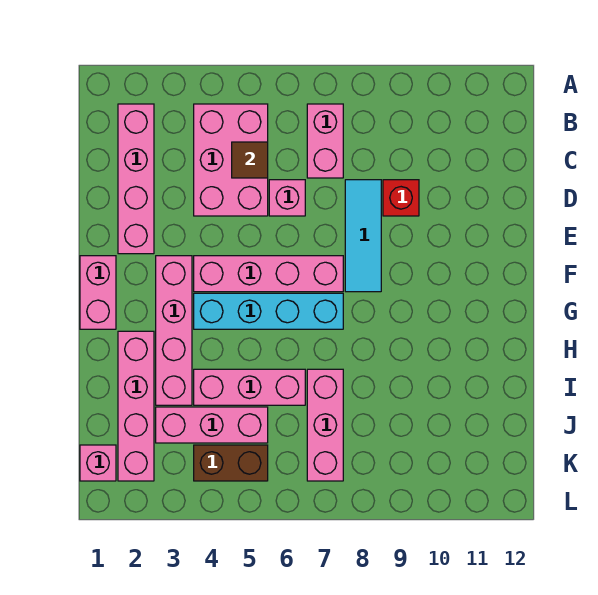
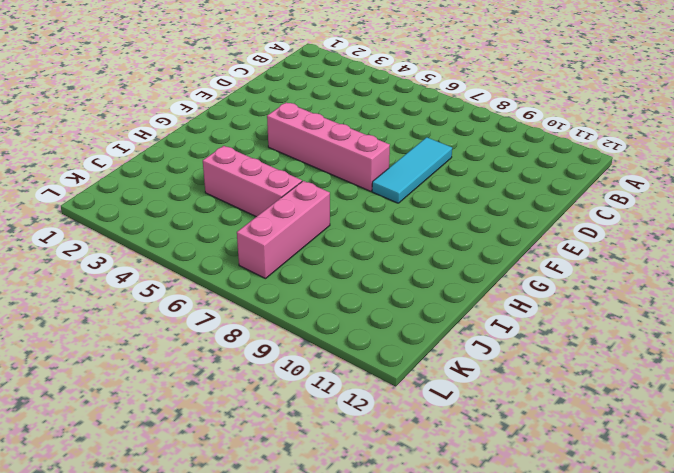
none -> pink 1x4 brick [118,104,154,254]
none -> pink 2x3 brick [194,104,268,216]
none -> pink 1x2 brick [307,104,343,178]

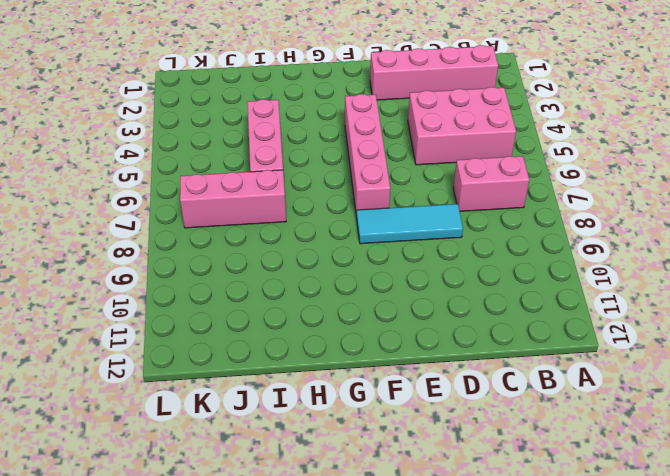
none -> pink 1x1 brick [269,180,305,216]
none -> red 1x1 brick [383,180,419,216]
none -> pink 1x2 brick [80,256,116,329]

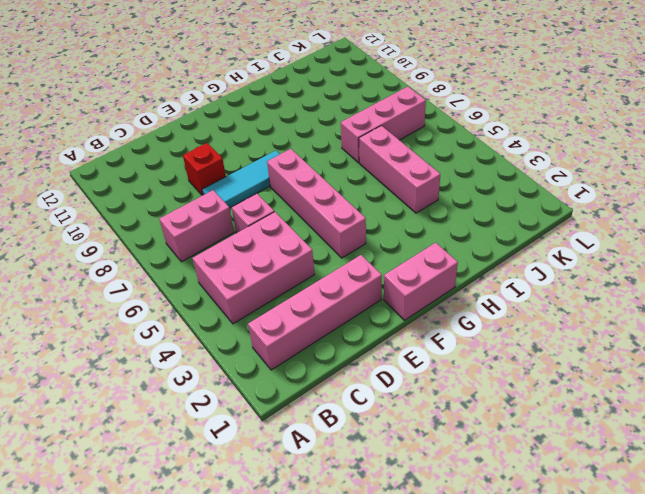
none -> pink 1x4 brick [156,256,192,405]
none -> cyan 1x4 brick [194,293,343,329]
none -> pink 1x4 brick [118,331,154,481]

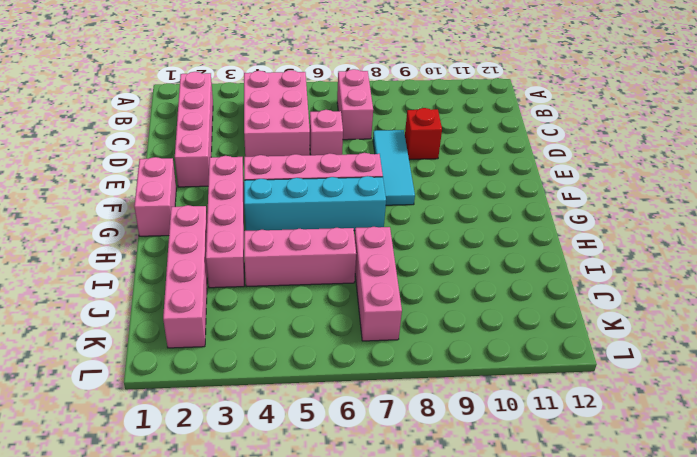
none -> pink 1x3 brick [156,407,268,443]
none -> pink 1x1 brick [80,445,116,481]
none -> brown 1x2 brick [194,445,268,481]

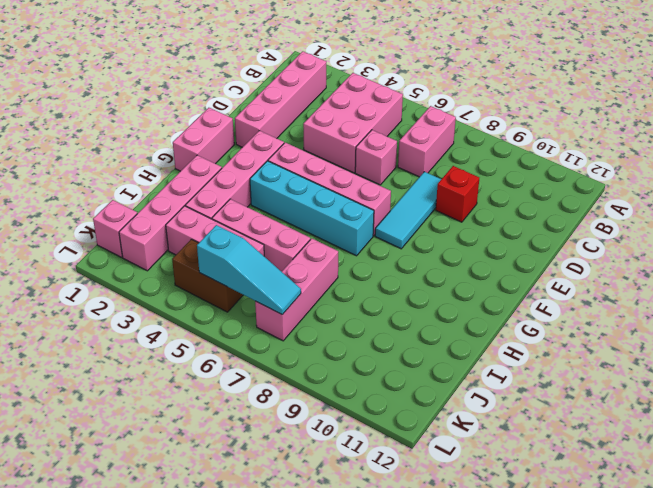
cyan 1x3 slope [197,225,301,315] -> none
none -> brown 1x1 tile [232,142,268,178]

